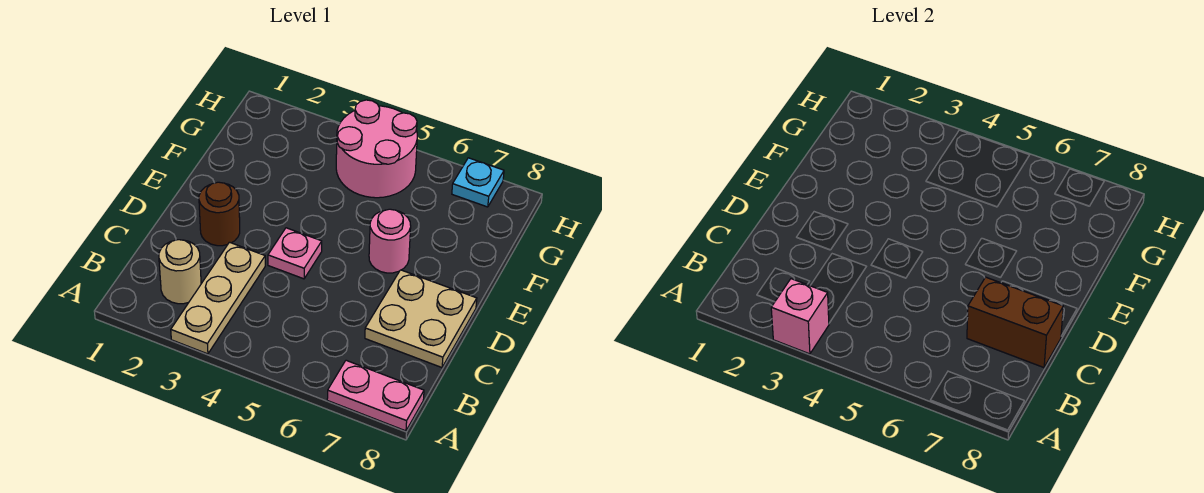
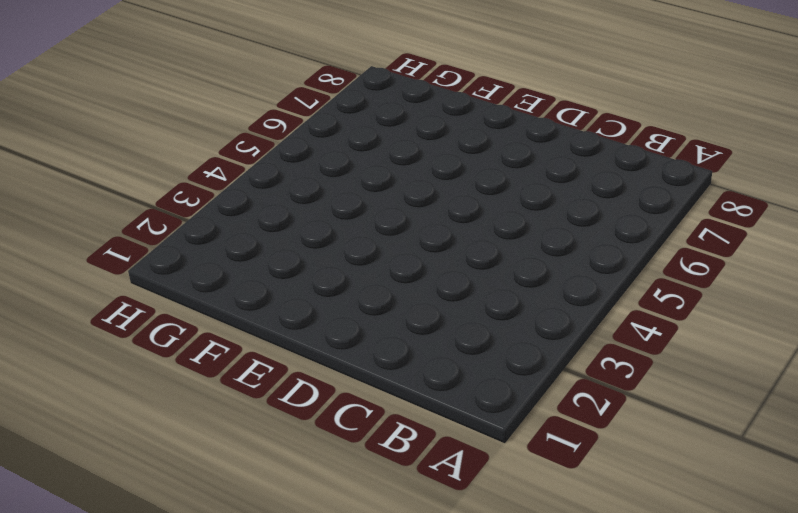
none -> tan 1x3 plate [171,242,265,354]
none -> pink 1x2 plate [327,360,424,431]

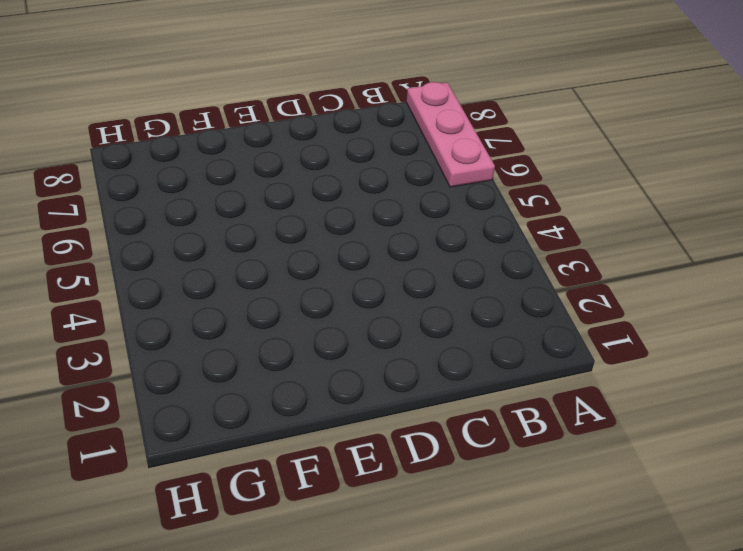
pink 1x3 plate [406,82,495,187] -> pink 1x2 plate [327,360,424,431]
none -> tan 1x3 plate [171,242,265,354]
none -> tan 1x1 round brick [159,240,201,304]

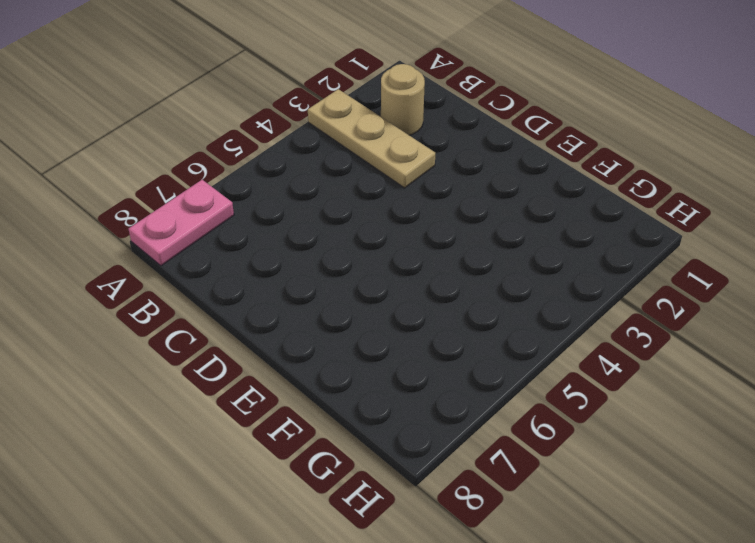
none -> tan 2x2 plate [365,270,477,368]
none -> brown 1x1 round brick [199,182,240,246]

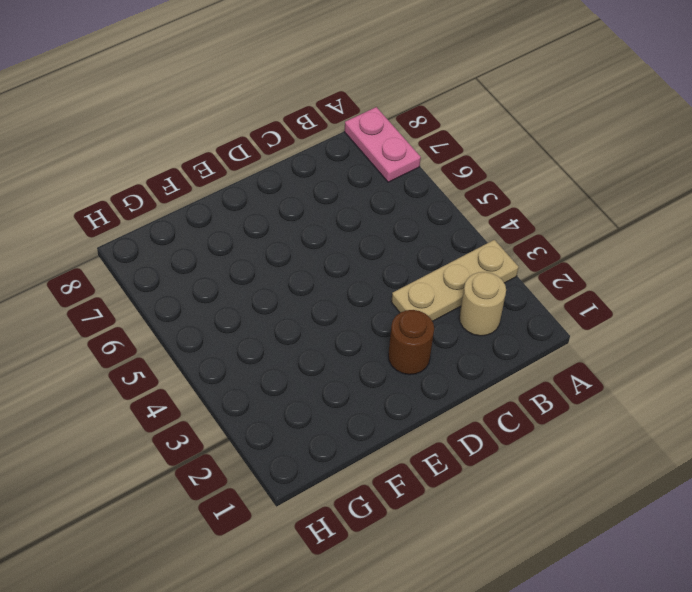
none -> tan 2x2 plate [365,270,477,368]
none -> pink 1x1 plate [268,228,322,279]

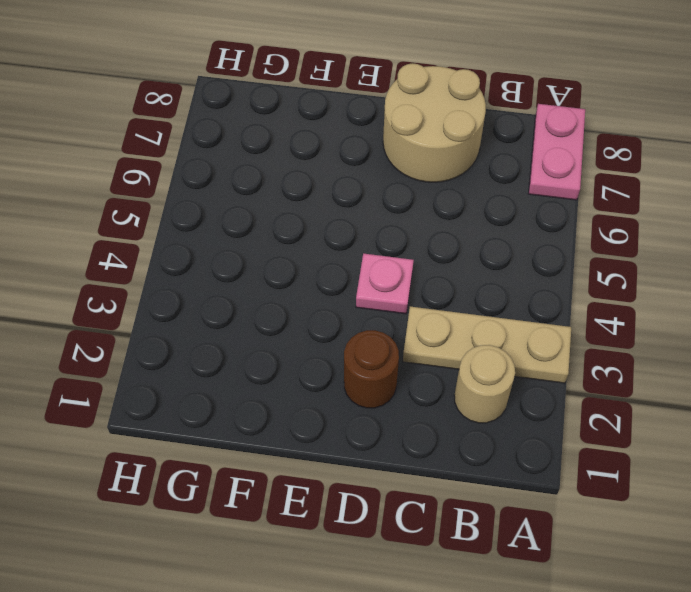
tan 2x2 round brick [383,63,486,182] -> tan 2x2 plate [365,270,477,368]
none -> pink 1x1 round brick [369,209,411,273]
none -> pink 2x2 round brick [336,100,417,198]

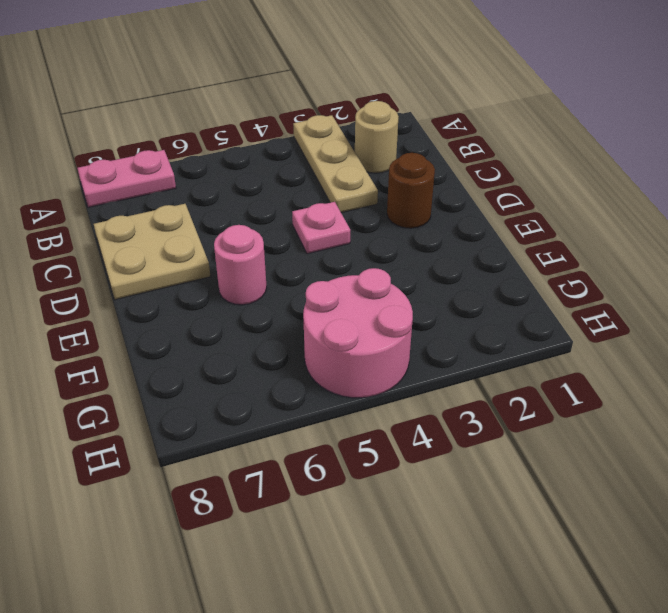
none -> cyan 1x1 plate [452,158,504,207]
none -> pink 1x1 brick [771,279,829,354]

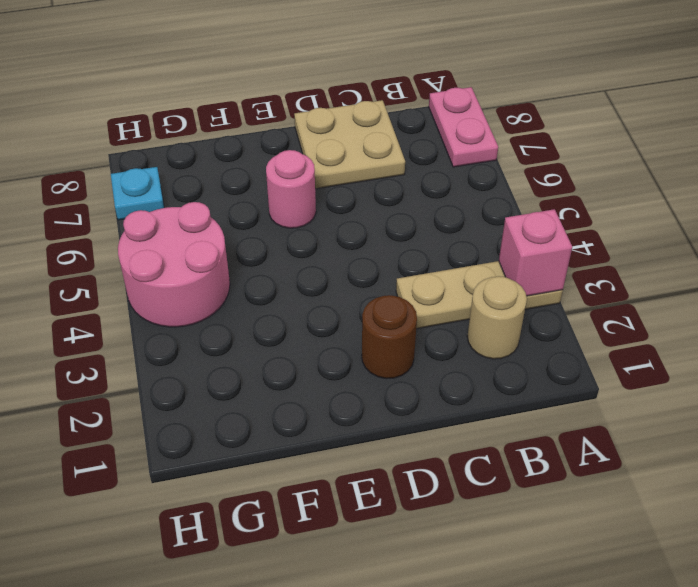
none -> pink 1x1 plate [268,228,322,279]
none -> brown 1x2 brick [967,277,1063,368]

